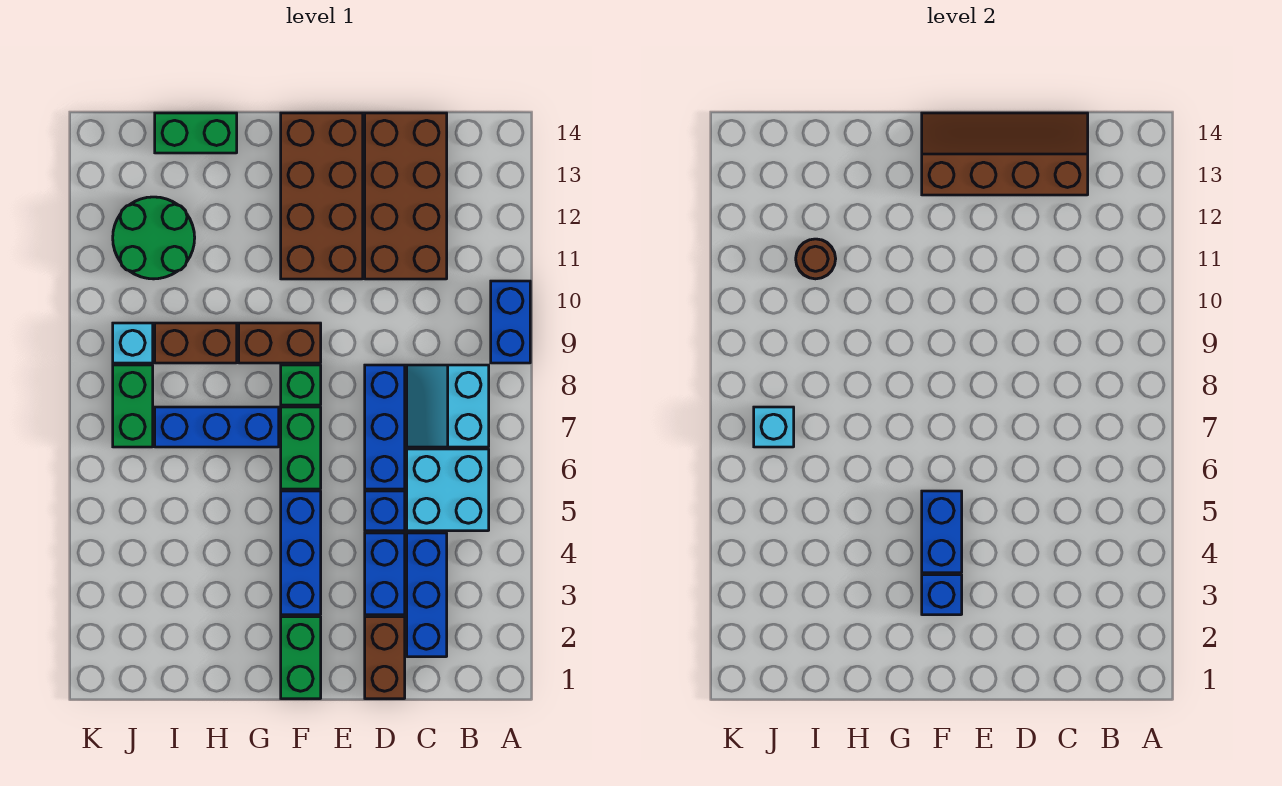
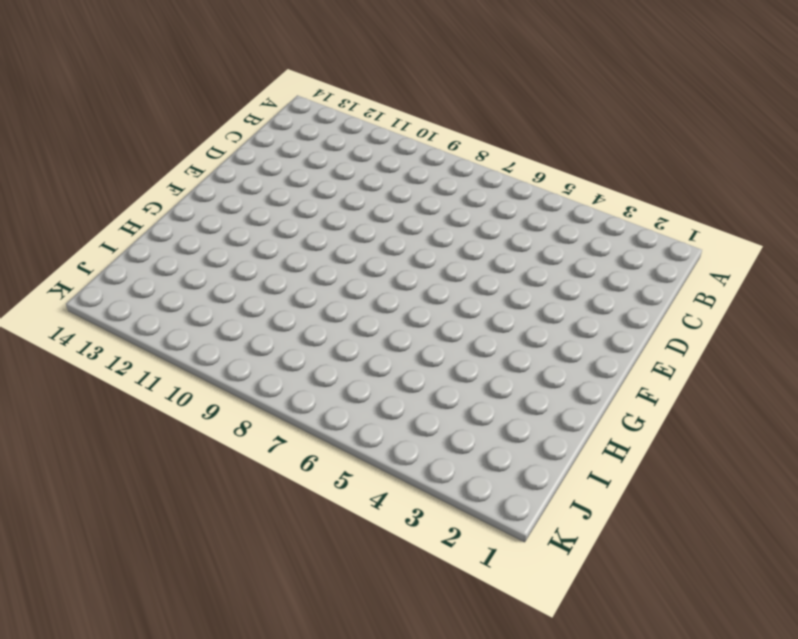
none -> blue 1x2 brick [491,281,530,363]
none -> cyan 2x2 brick [407,449,489,531]
none -> cyan 2x2 slope [407,365,489,447]

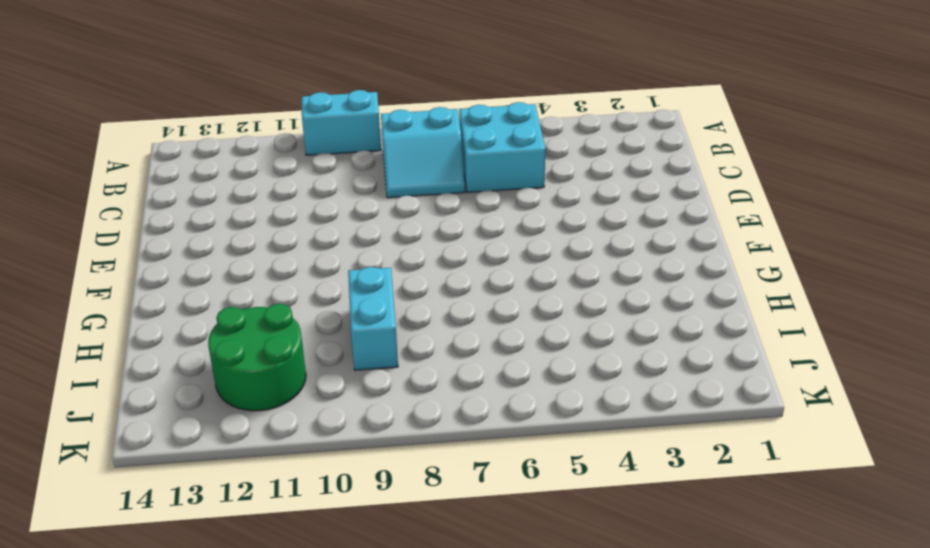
cyan 1x2 brick [302,90,381,155] -> blue 1x2 brick [491,281,530,363]
cyan 1x2 brick [348,267,398,370] -> brown 1x2 brick [155,323,237,363]
none -> blue 1x3 brick [407,533,447,657]
none -> brown 2x4 brick [365,113,447,279]
none -> brown 1x2 brick [365,617,405,699]

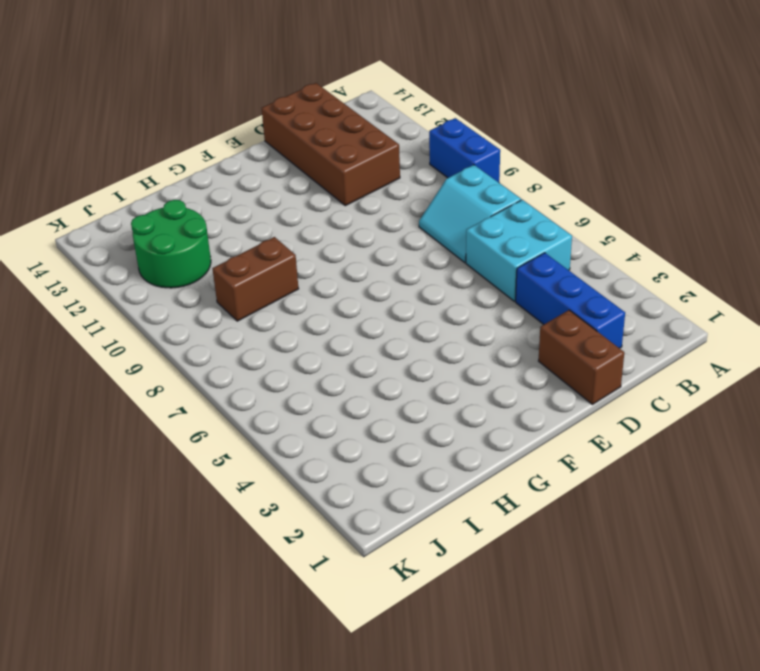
none -> blue 1x2 brick [365,533,405,615]
none -> blue 1x1 brick [365,491,405,531]
none -> blue 1x3 brick [365,365,405,489]

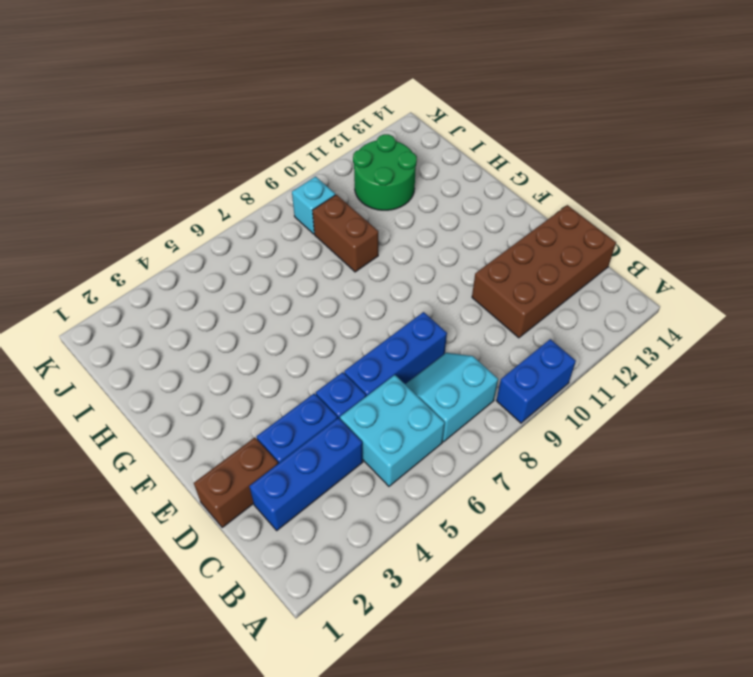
none -> brown 2x4 brick [281,113,363,279]
none -> green 1x2 brick [281,617,321,699]
none -> blue 1x3 brick [281,491,321,615]

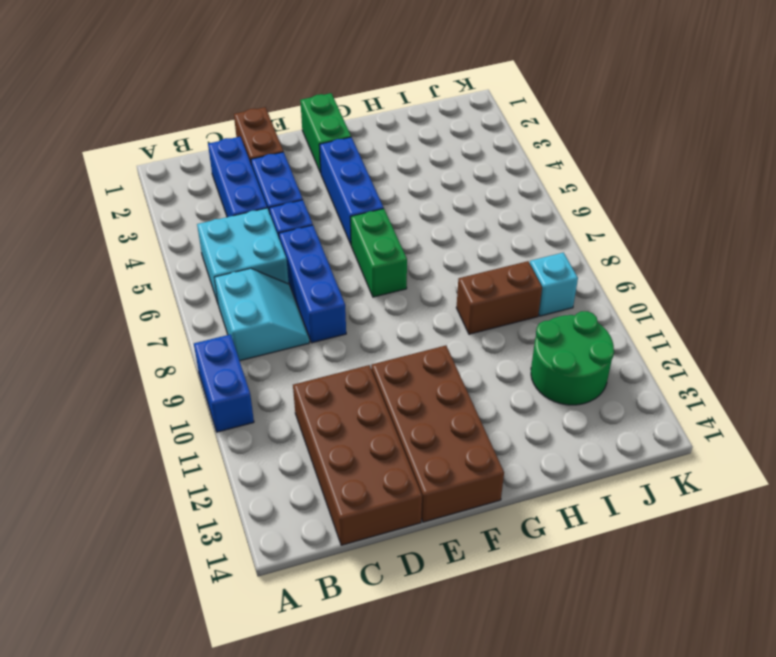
none -> green 1x1 brick [281,365,321,405]
none -> brown 1x2 brick [239,323,321,363]
none -> blue 1x3 brick [155,407,279,447]

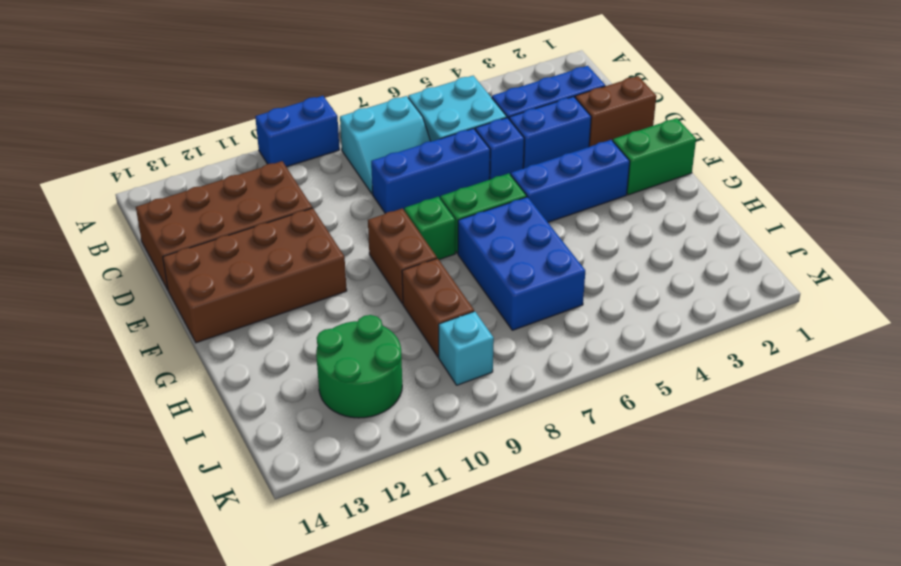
blue 2x3 brick [458,197,585,330] -> blue 1x3 brick [155,407,279,447]
none -> green 1x2 brick [155,113,237,153]
none -> green 1x2 brick [113,365,153,447]
none -> brown 2x4 slope [922,113,1088,195]

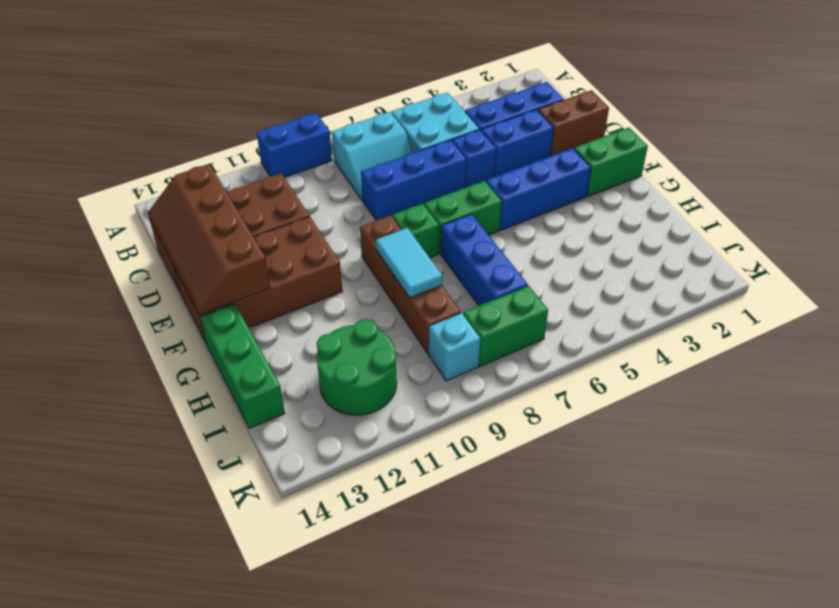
cyan 1x2 tile [376,228,442,298] -> none
green 1x3 brick [200,304,285,428] -> green 1x2 brick [155,113,237,153]
none -> blue 1x1 brick [922,575,962,615]
none -> blue 1x2 brick [922,491,962,573]
none -> brown 1x1 round brick [796,239,836,279]

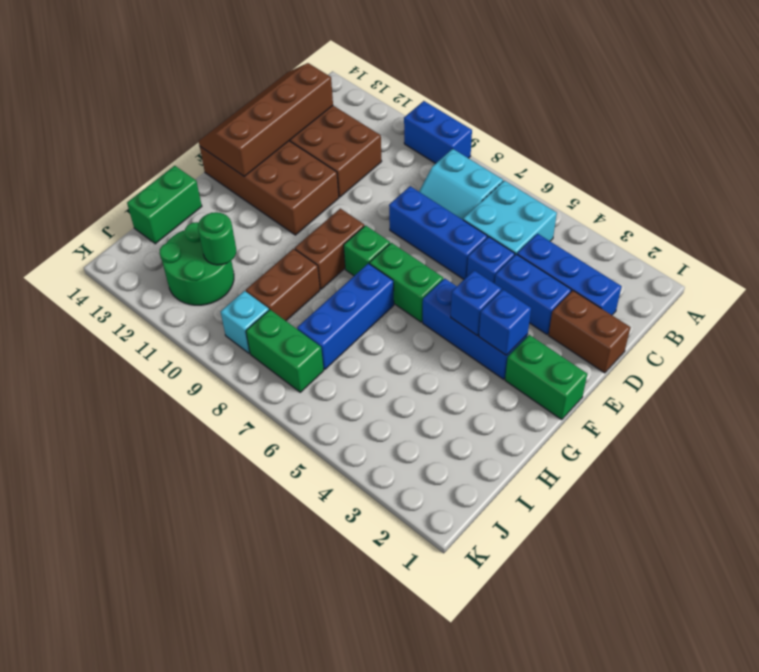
blue 1x1 brick [451,270,501,336] -> blue 1x2 brick [922,491,962,573]
green 1x1 round brick [198,212,236,265] -> brown 1x1 round brick [796,239,836,279]
none -> cyan 1x1 brick [754,407,794,447]

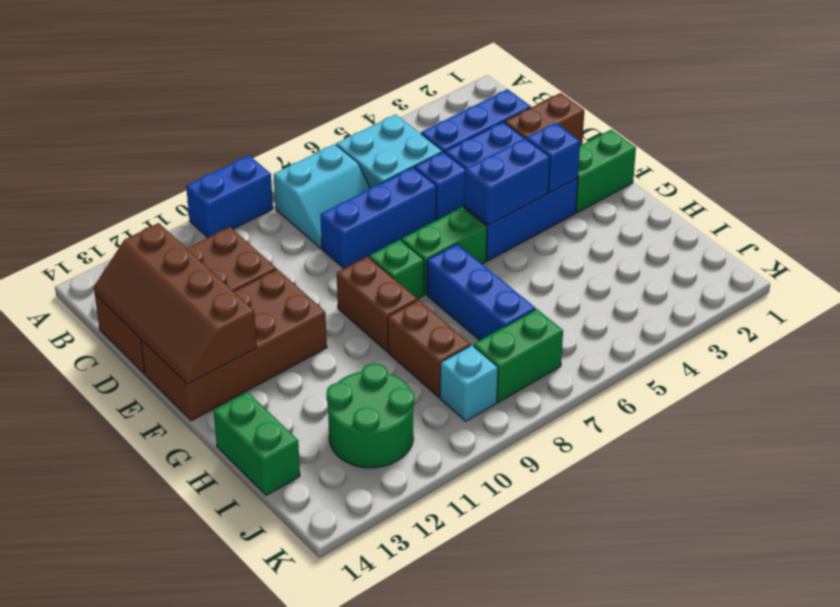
none -> brown 1x1 round brick [796,239,836,279]
none -> cyan 1x1 brick [754,407,794,447]

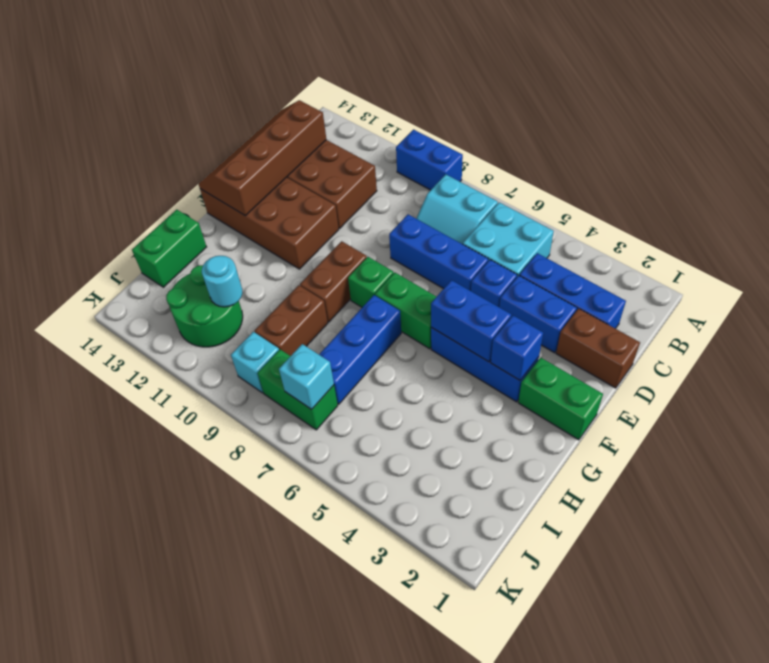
cyan 1x1 round brick [202,256,243,307] -> brown 1x1 round brick [796,239,836,279]

